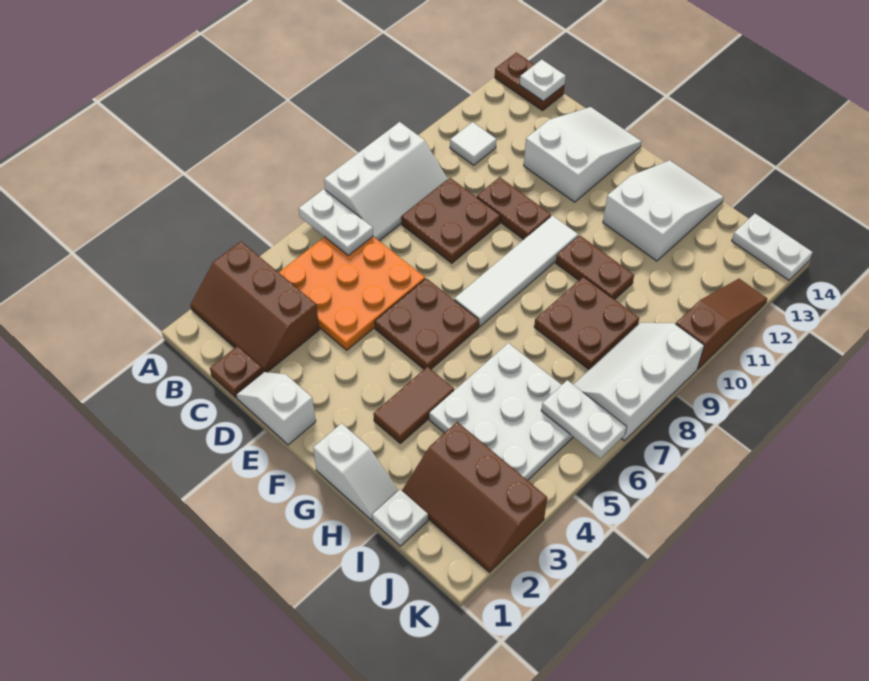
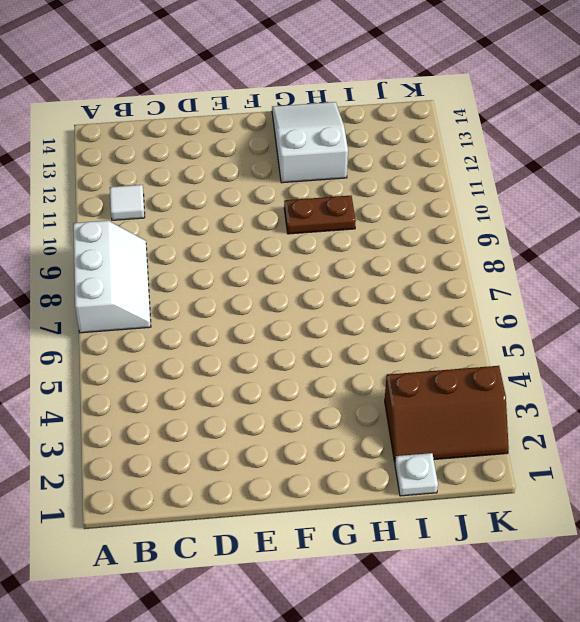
none -> brown 2x3 slope [190,242,319,372]
none -> brown 1x2 plate [495,53,565,111]
none -> orange 3x3 plate [279,237,425,350]

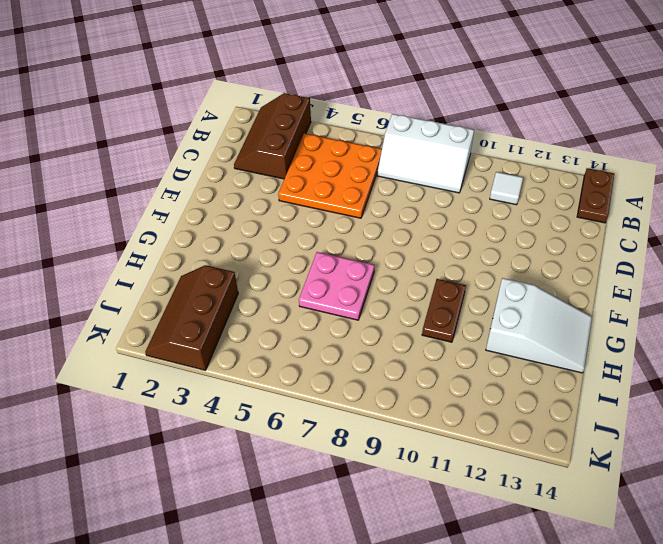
pink 2x2 plate [299,252,374,320] -> white 3x3 plate [429,343,573,480]
none -> brown 1x1 plate [210,346,263,397]
none -> brown 2x2 plate [401,178,500,263]
none -> white 1x2 slope [236,372,316,445]

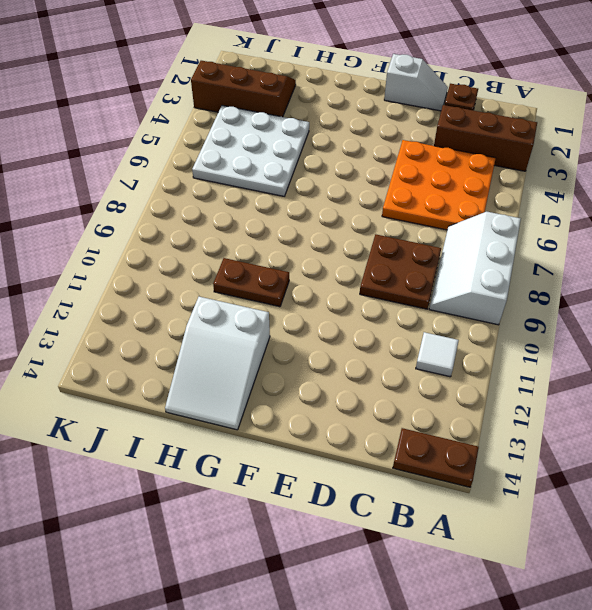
none -> brown 1x2 plate [477,177,551,239]
none -> white 2x3 slope [524,107,642,202]
none -> brown 2x2 plate [375,278,479,369]

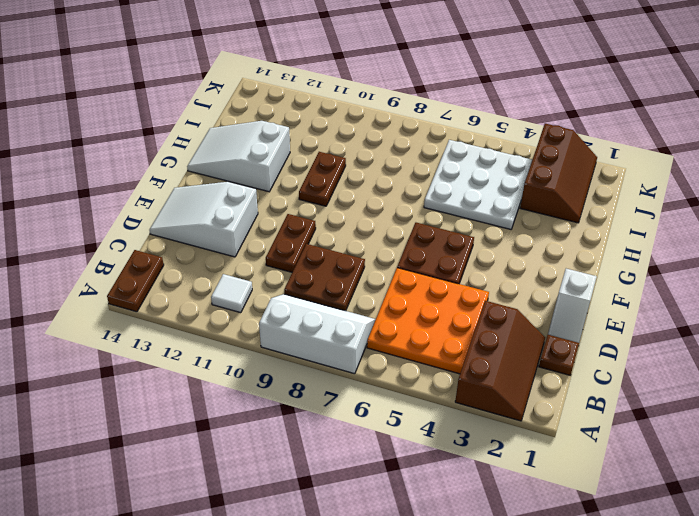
none -> white 1x4 tile [454,216,578,327]
none -> white 1x2 slope [313,423,398,520]
none -> brown 1x2 tile [374,367,454,443]

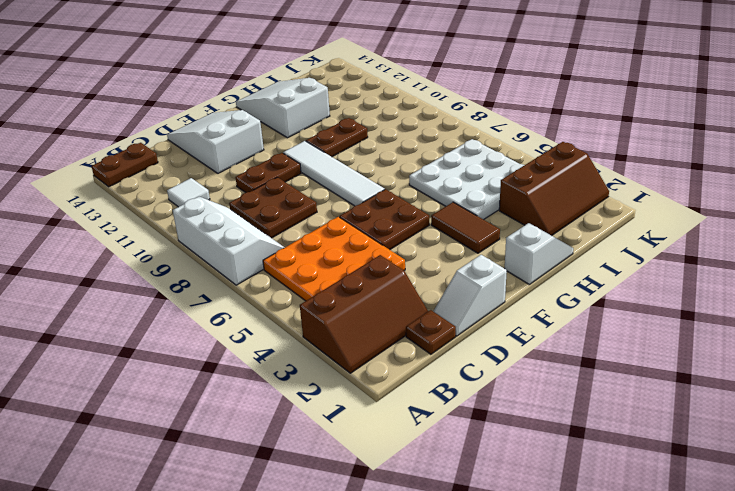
none -> brown 2x2 plate [534,277,639,370]
none -> white 1x1 plate [372,490,428,546]
none -> white 2x3 slope [573,323,704,441]

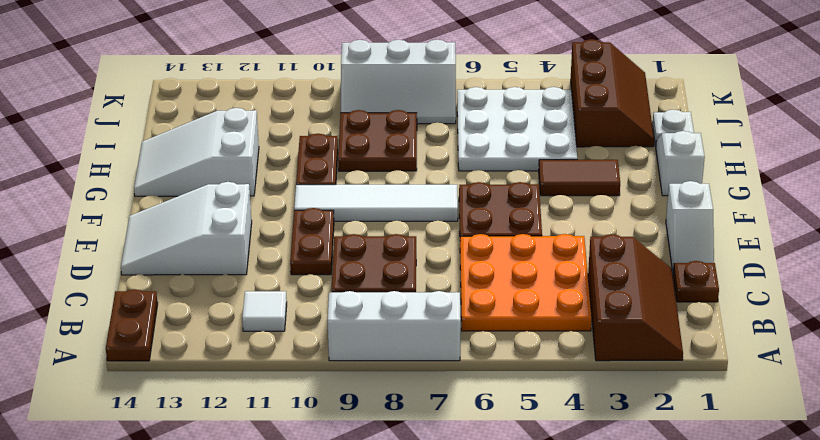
none -> white 1x2 plate [732,214,812,280]
none -> brown 1x3 slope [676,279,767,369]
none -> white 1x2 plate [299,189,373,255]

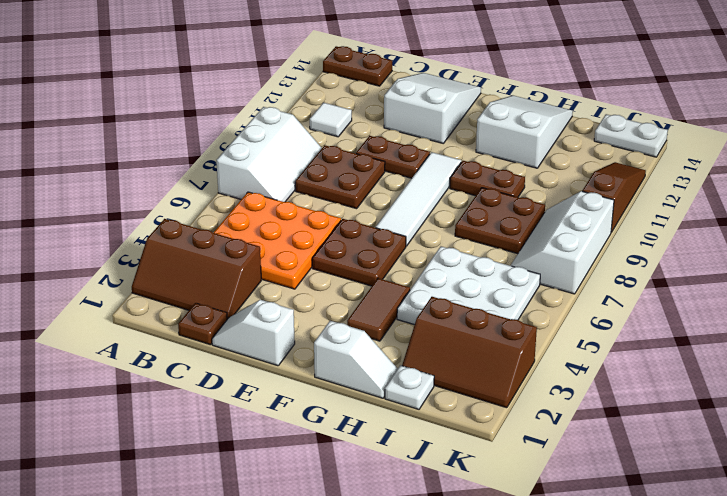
none -> white 1x2 plate [299,189,373,255]
none -> white 1x1 plate [520,59,566,101]
none -> white 1x2 plate [541,380,627,458]

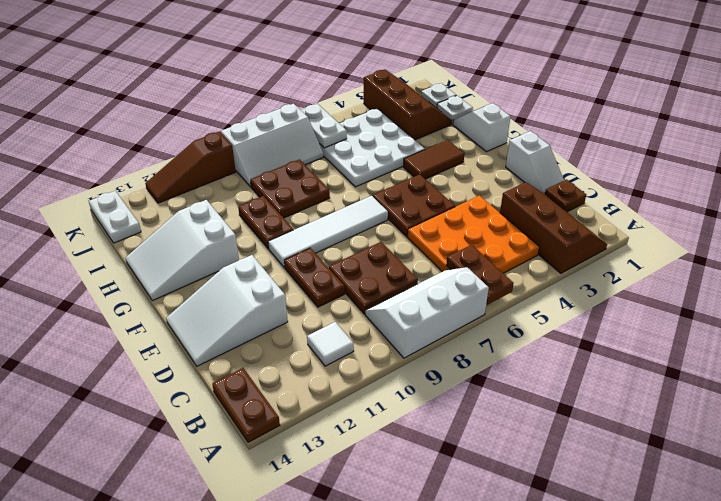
brown 1x2 plate [446,245,513,305] -> white 1x2 plate [299,189,373,255]
white 1x1 plate [421,83,456,108] -> white 1x1 plate moved to [520,59,566,101]

